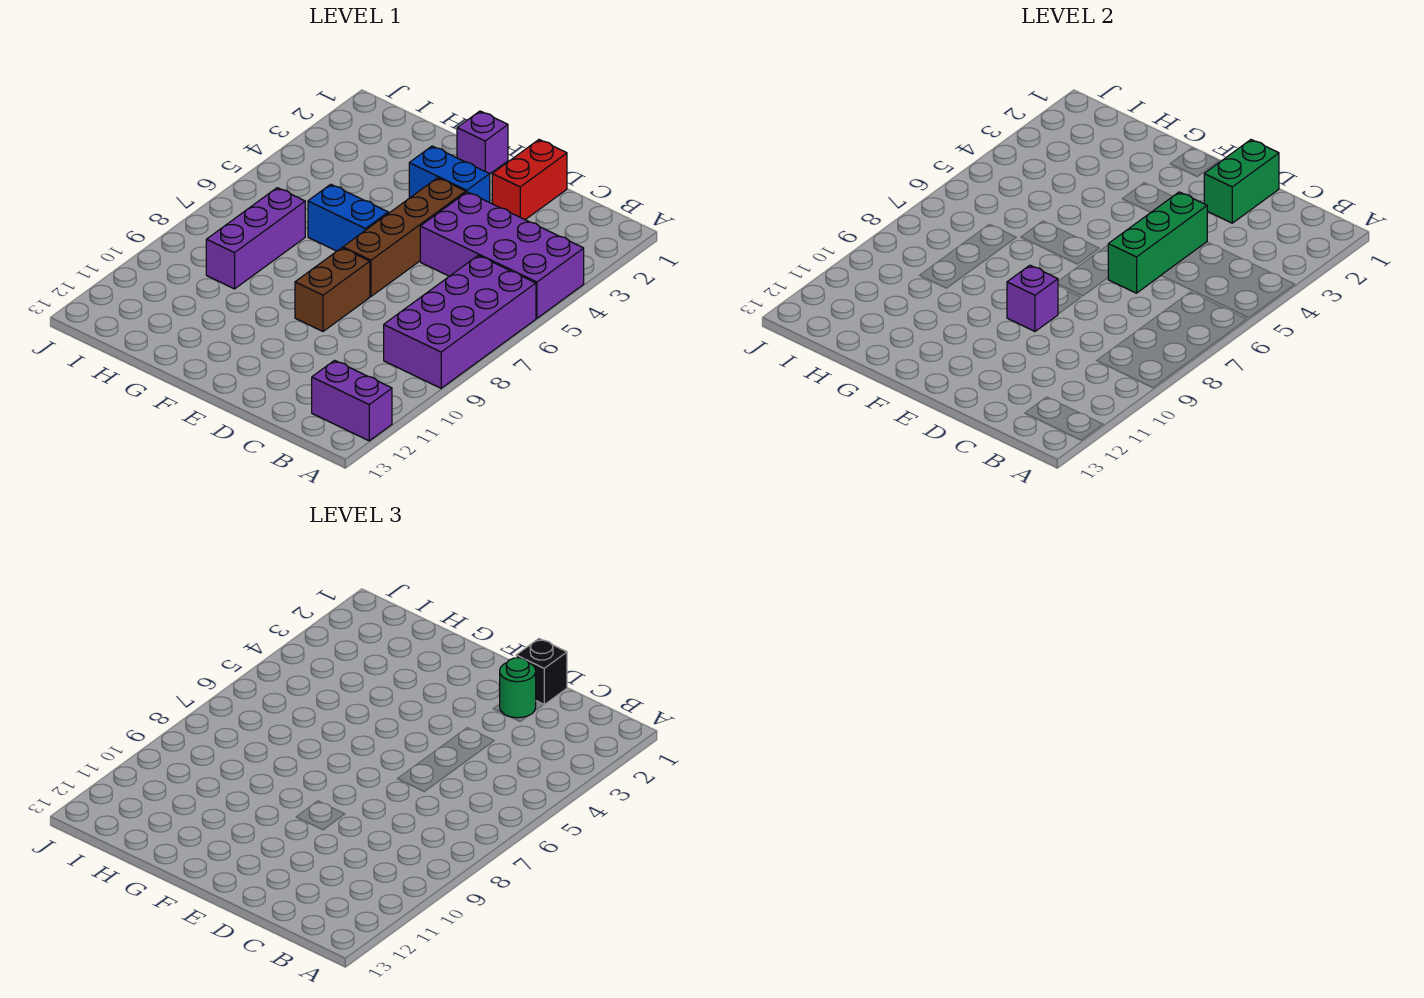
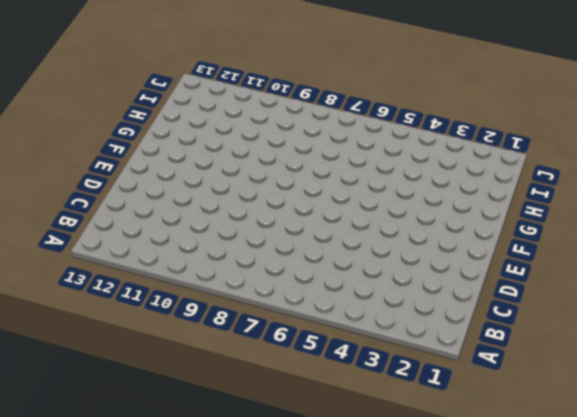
none -> purple 2x4 brick [420,192,584,318]
none -> purple 2x4 brick [384,255,536,388]
none -> purple 1x2 brick [312,360,392,441]

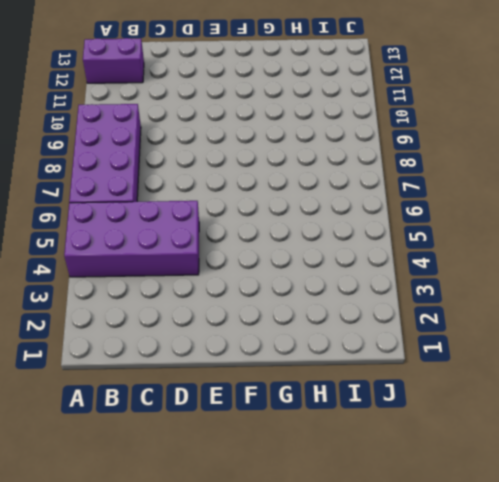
none -> red 1x2 brick [492,140,567,220]
none -> blue 1x2 brick [409,146,490,202]
none -> brown 1x4 brick [343,178,466,296]

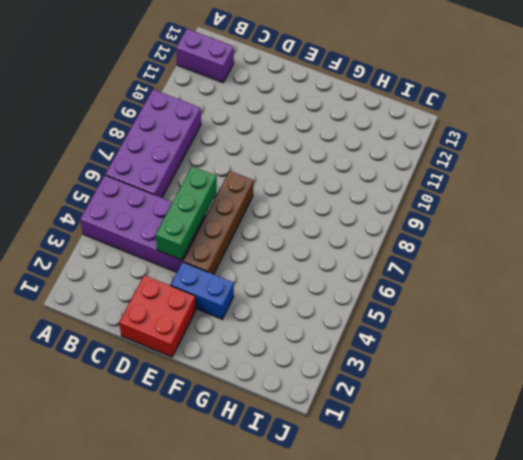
red 2x2 brick [119,275,196,357] -> red 1x2 brick [492,140,567,220]
none -> brown 1x2 brick [295,248,370,331]
none -> purple 1x1 brick [457,111,508,174]
none -> blue 1x2 brick [308,184,388,251]

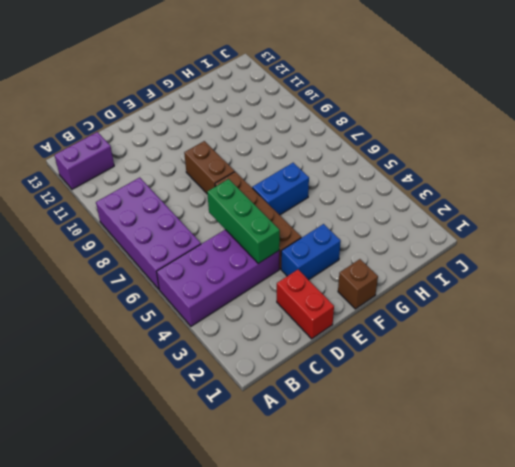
brown 1x1 brick [338,259,378,309] -> purple 1x1 brick [457,111,508,174]
none -> purple 1x3 brick [206,188,305,289]
none -> green 1x2 brick [1204,140,1279,223]
none -> purple 1x1 brick [1007,265,1058,331]

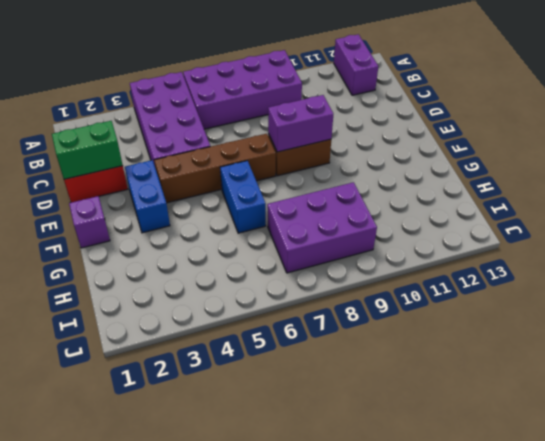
purple 1x2 brick [268,95,333,152] -> purple 1x1 brick [1007,265,1058,331]
purple 2x3 brick [267,182,377,273] -> purple 1x3 brick [206,188,305,289]
none -> green 1x3 brick [1108,192,1207,293]
none -> black 1x1 brick [516,639,567,705]
none -> green 1x1 round brick [500,658,536,718]

